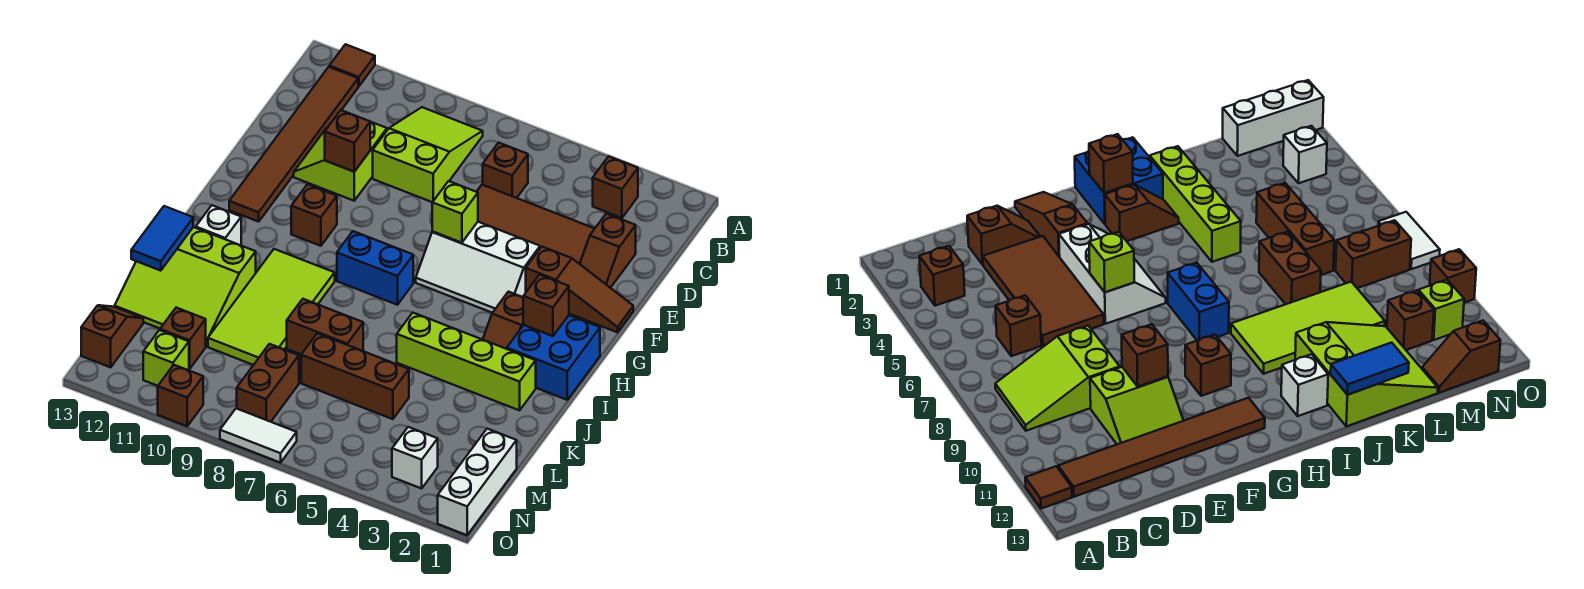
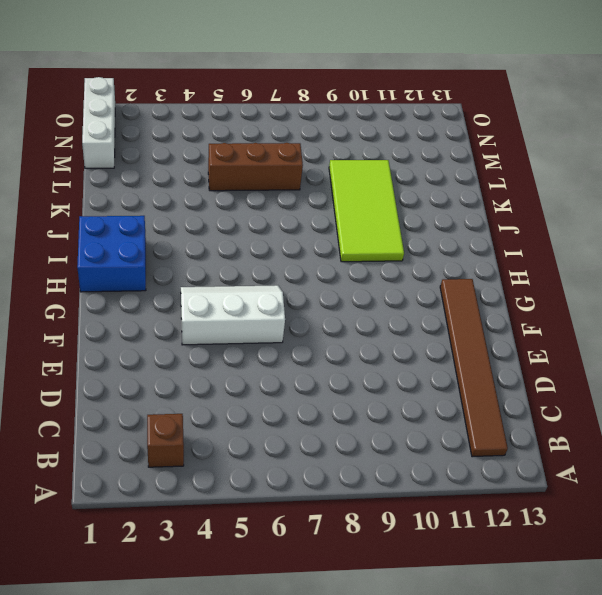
none -> brown 1x1 tile [329,44,375,86]
none -> lime 2x3 slope [373,107,483,202]
none -> brown 1x1 brick [483,143,528,198]
none -> brown 1x2 slope [580,214,636,288]

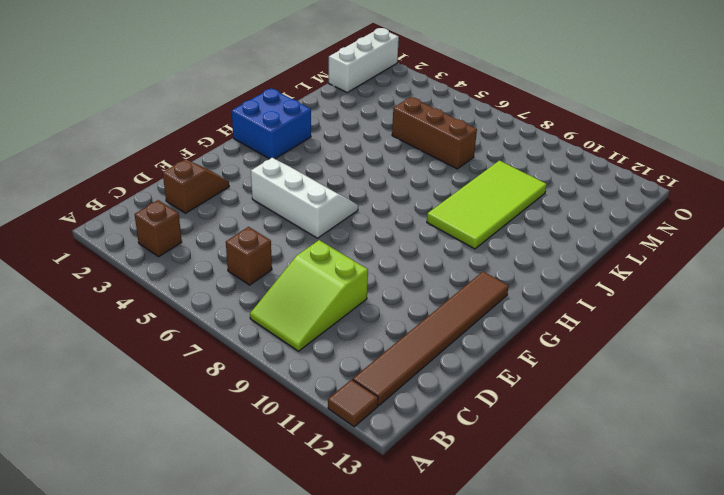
none -> brown 2x4 tile [477,185,595,264]
none -> lime 2x2 slope [294,122,387,201]
none -> brown 1x3 slope [526,247,633,332]
none -> brown 1x1 brick [291,184,337,246]

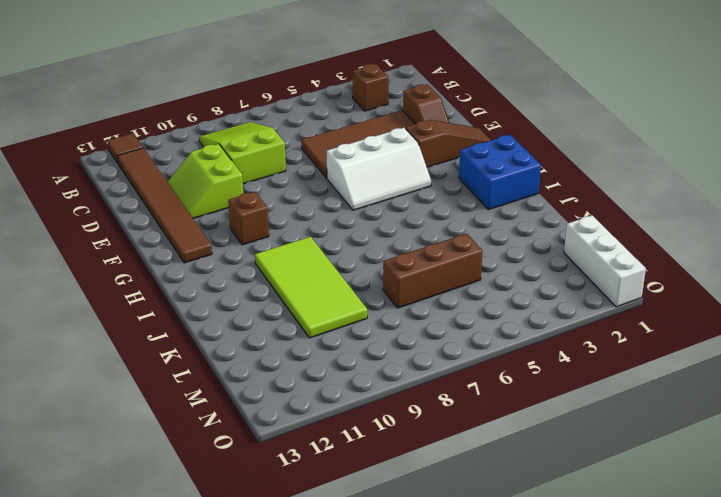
none -> brown 1x1 brick [483,143,528,198]
none -> brown 1x2 slope [483,292,523,349]
none -> blue 1x2 brick [337,231,413,305]
none -> white 1x1 brick [196,205,241,245]

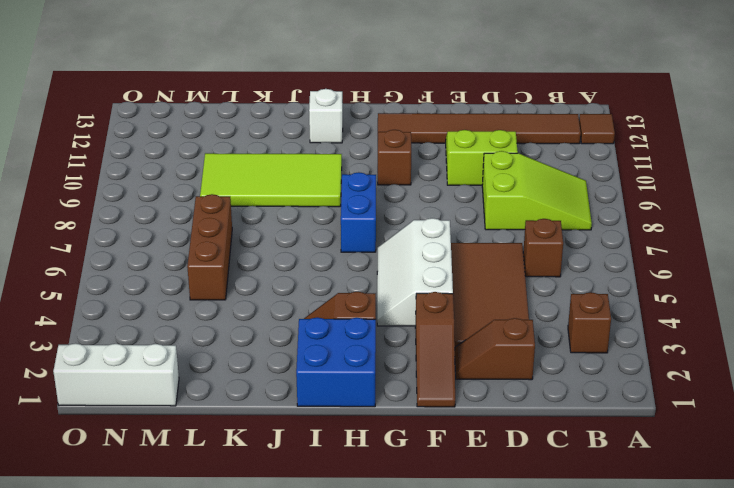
none -> lime 1x4 brick [397,313,536,410]
none -> lime 3x3 slope [115,227,256,346]
none -> brown 1x2 brick [287,299,363,354]
none -> brown 1x2 brick [237,344,299,422]

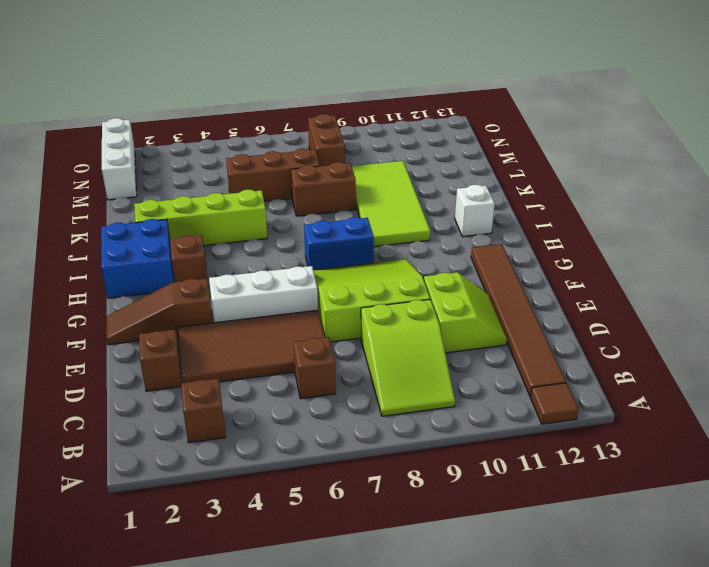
lime 3x3 slope [313,259,430,342] -> lime 3x3 slope moved to [115,227,256,346]
none -> brown 1x1 brick [291,184,337,246]
none -> brown 1x1 brick [160,308,206,369]
none -> brown 1x2 slope [81,305,143,367]
none -> white 1x1 brick [392,427,438,488]

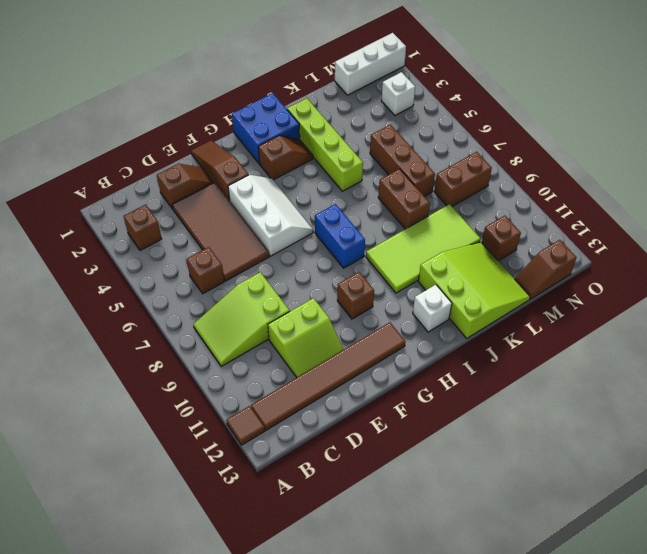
none -> lime 1x1 brick [143,330,189,386]
none -> white 1x2 tile [220,408,297,463]
none -> brown 1x1 brick [158,365,203,426]
none -> brown 1x1 brick [325,110,370,172]

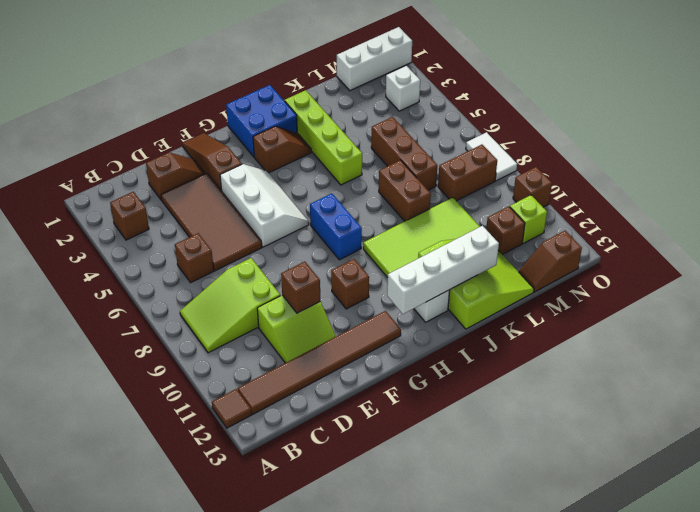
white 1x4 brick [387,226,499,314] -> none
none -> lime 1x1 brick [432,181,478,243]
none -> brown 1x1 brick [523,275,569,336]
none -> blue 1x2 tile [131,206,193,271]

